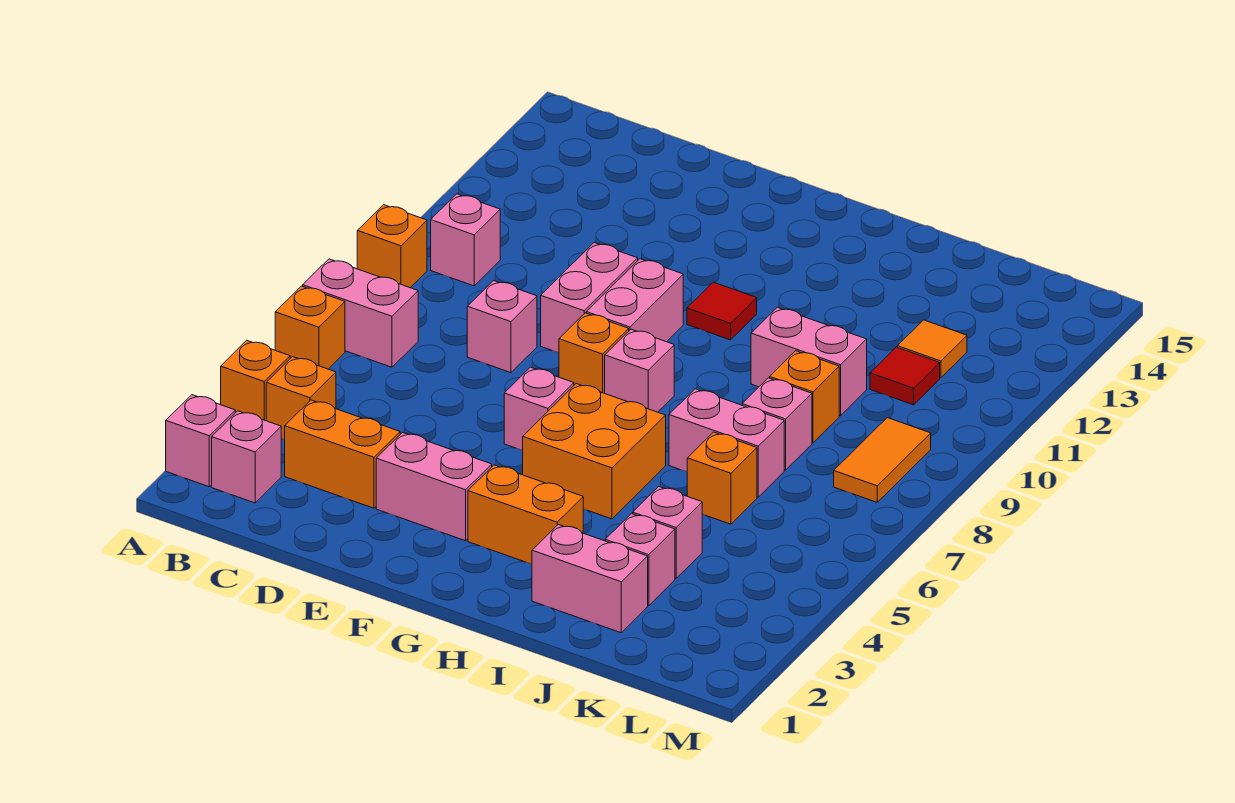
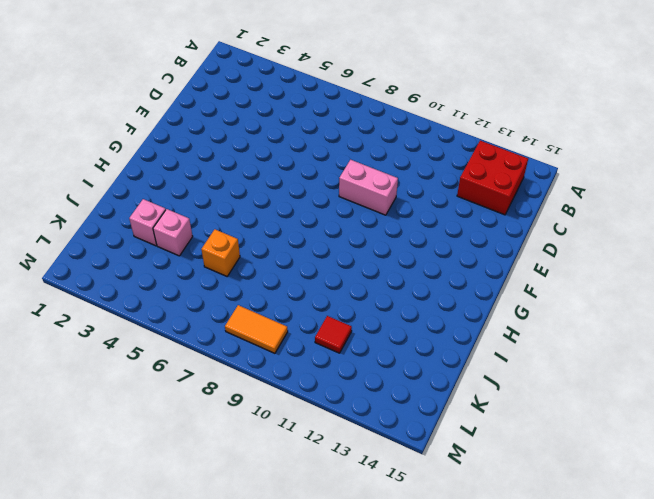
red 2x2 brick [457,141,528,215] -> none
none -> pink 1x1 brick [166,395,235,487]
none -> orange 1x1 brick [221,340,290,421]
none -> orange 1x1 brick [275,286,345,369]
none -> pink 1x2 brick [303,259,418,367]

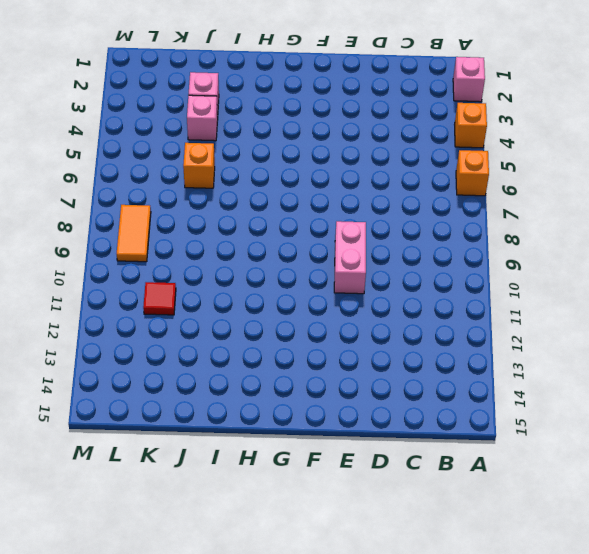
none -> pink 1x2 brick [303,259,418,367]
none -> orange 1x1 brick [357,205,427,288]
none -> pink 1x1 brick [212,411,281,503]
none -> orange 1x1 brick [266,357,336,440]

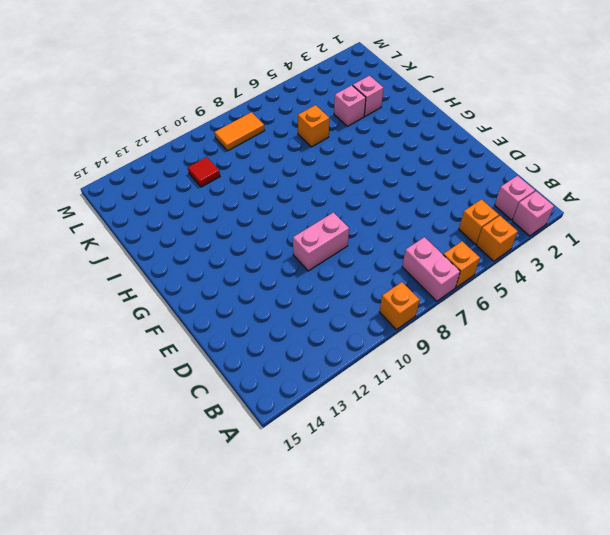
none -> pink 1x1 brick [431,194,500,286]
none -> orange 1x2 brick [285,400,400,508]
none -> pink 1x1 brick [467,281,537,373]
none -> pink 1x2 brick [376,433,492,541]

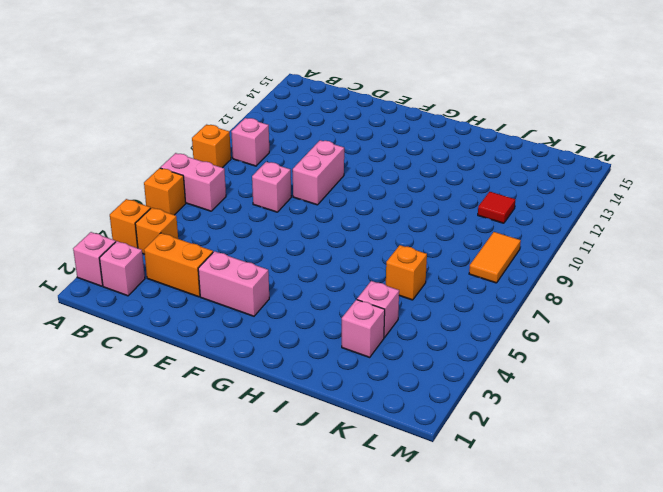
none -> pink 1x1 brick [504,367,574,450]
none -> orange 1x1 brick [559,313,629,393]
none -> pink 1x2 brick [586,259,683,342]
none -> orange 1x2 brick [468,465,583,564]

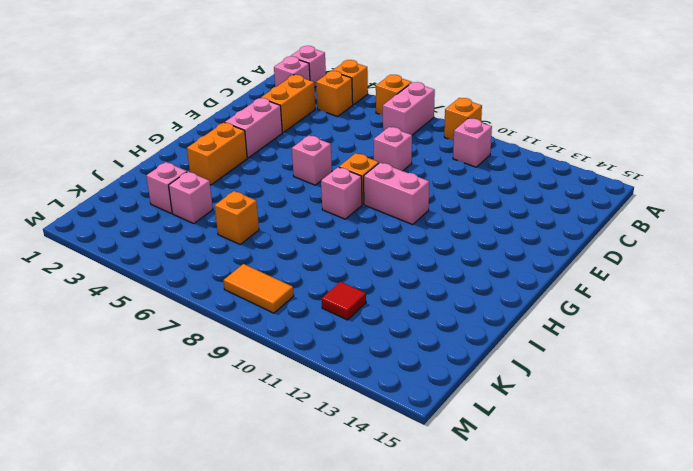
none -> pink 1x2 brick [541,243,638,353]
none -> orange 2x2 brick [523,384,666,519]
none -> red 1x1 tile [687,282,757,340]
none -> pink 1x2 brick [532,525,648,633]

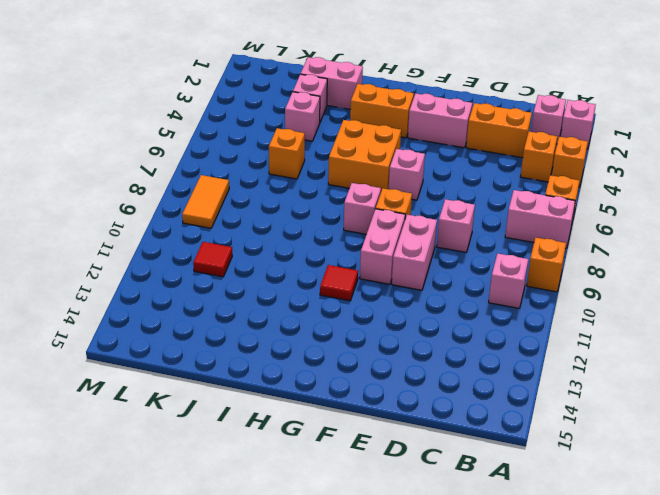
none -> pink 1x2 brick [669,389,784,497]
none -> pink 1x2 brick [751,307,867,416]
none -> pink 1x1 brick [742,378,812,470]
none -> orange 1x1 brick [770,351,839,443]

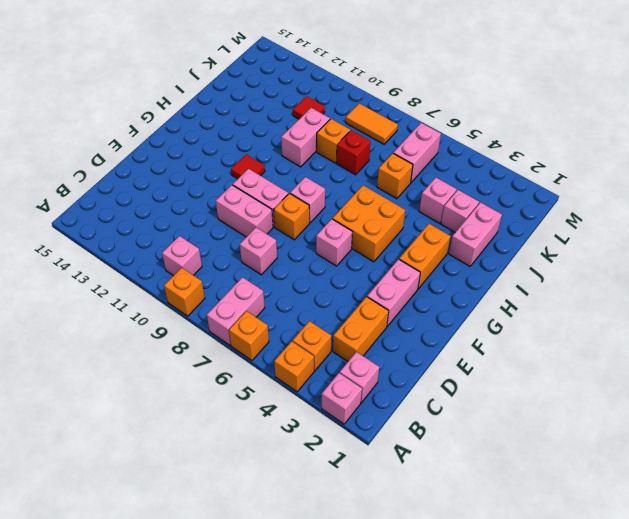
red 1x1 brick [336,130,371,175] -> pink 1x1 brick [742,378,812,470]
pink 1x2 brick [393,123,441,182] -> pink 1x2 brick moved to [669,389,784,497]
none -> orange 1x1 tile [897,320,967,378]

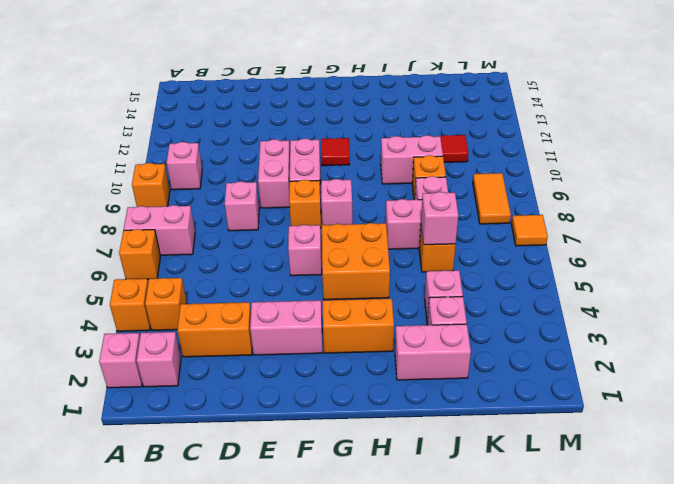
pink 1x1 brick [421,192,458,245] -> none
orange 1x1 tile [511,215,548,246] -> orange 1x1 tile moved to [897,320,967,378]

